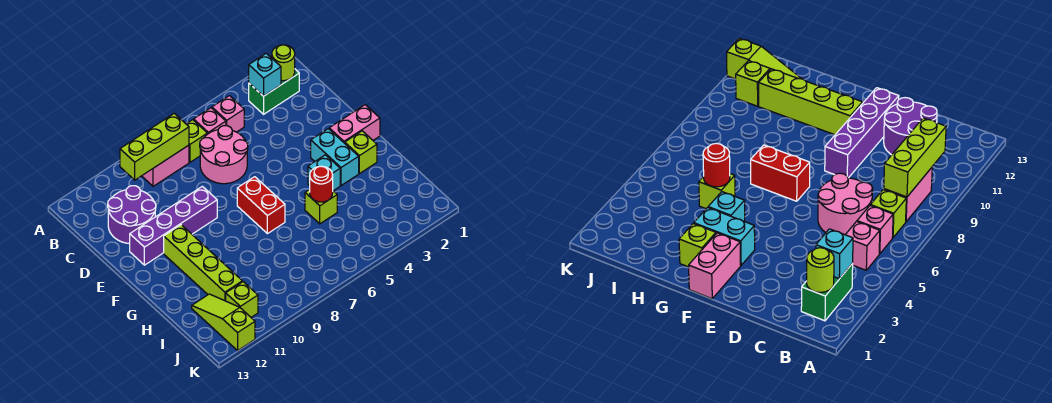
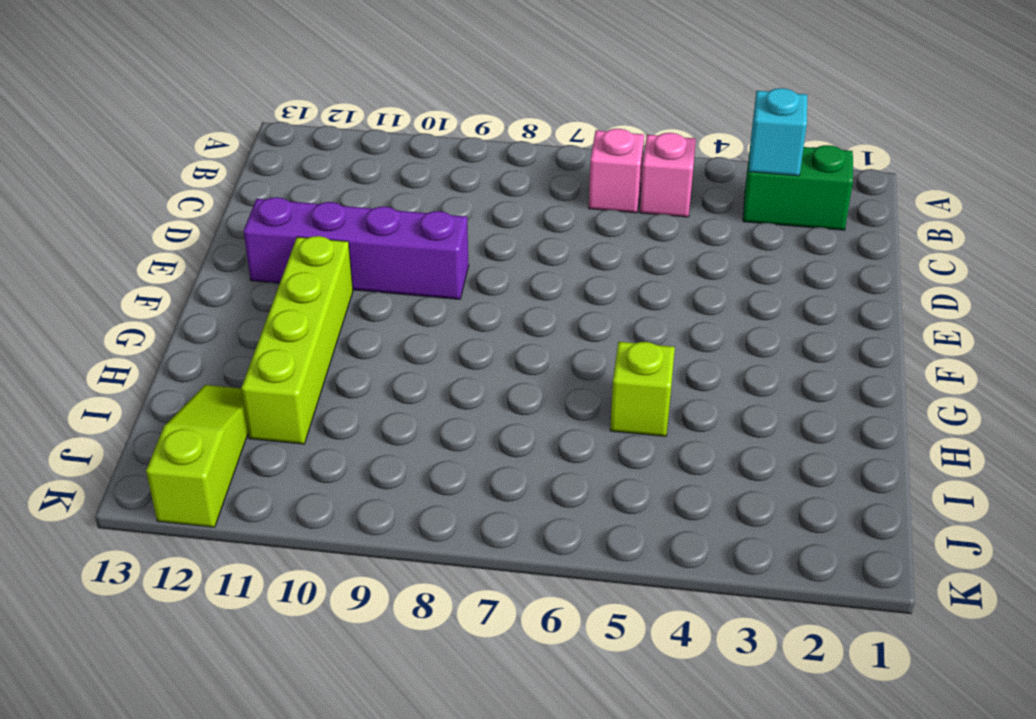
none -> lime 1x1 brick [187,120,207,162]
none -> pink 1x2 brick [142,145,189,186]
none -> pink 2x2 round brick [200,126,248,184]

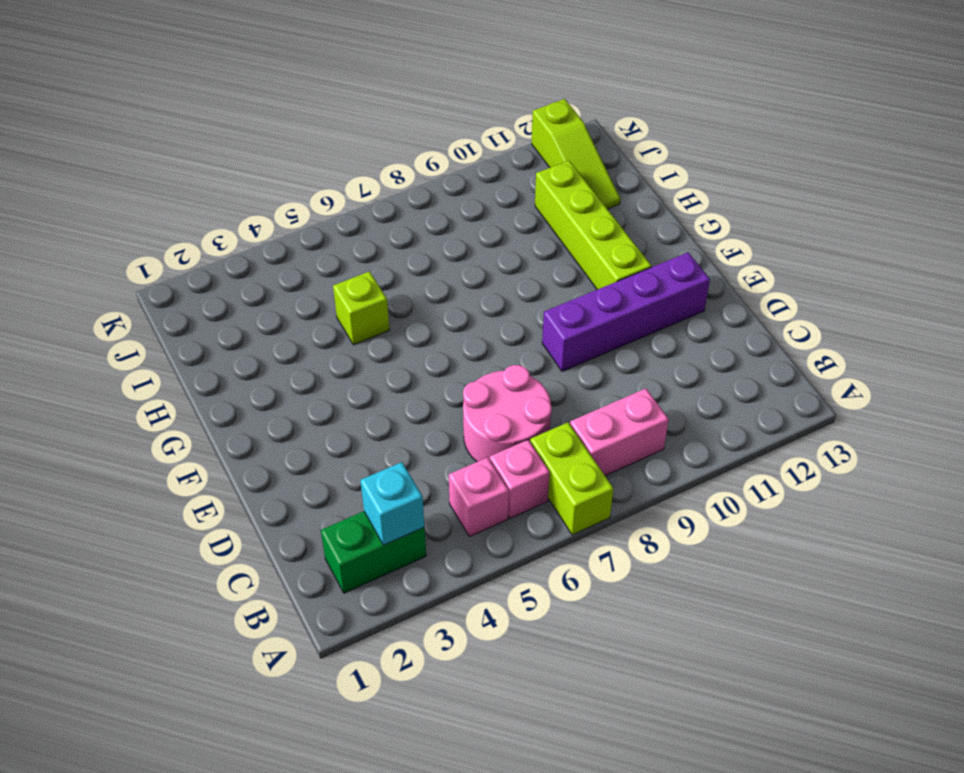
lime 1x2 brick [530,422,613,535] -> lime 1x1 brick [187,120,207,162]
none -> purple 2x2 round brick [108,186,156,244]
none -> pink 1x2 brick [329,105,380,143]
none -> cyan 1x2 brick [311,129,359,186]

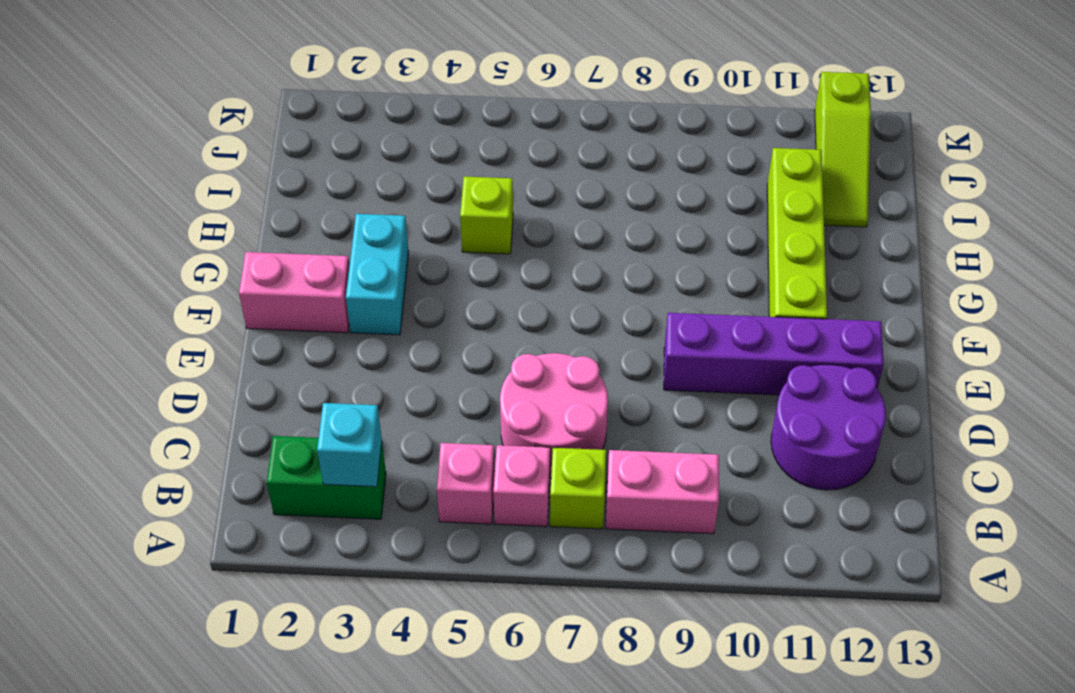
none -> red 1x2 brick [237,177,285,234]
none -> lime 1x1 brick [345,131,377,174]
none -> cyan 1x1 brick [308,155,340,191]

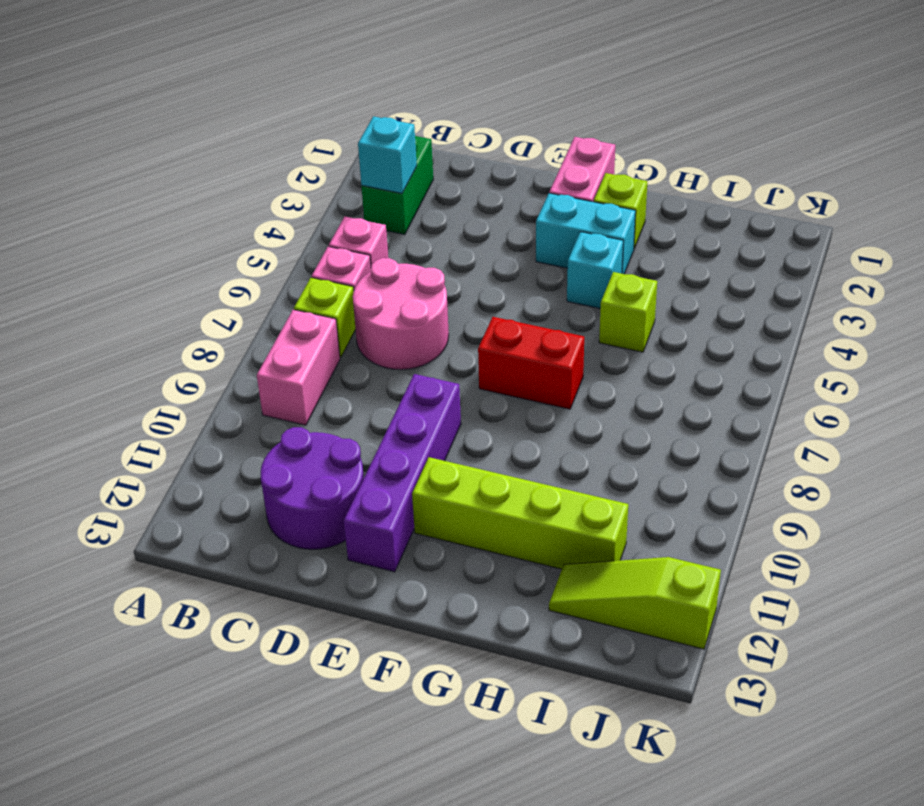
none -> lime 1x1 brick [226,282,258,317]
none -> lime 1x1 round brick [272,45,295,81]
none -> lime 1x3 brick [120,113,189,180]

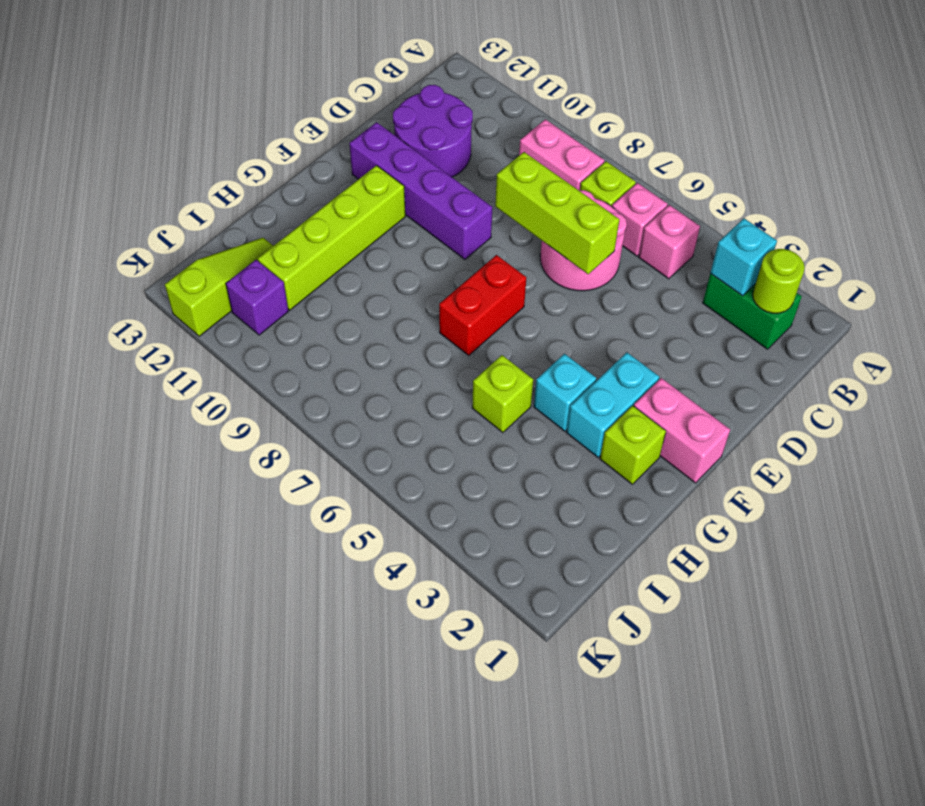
lime 1x3 brick [495,152,619,274] -> lime 1x3 brick moved to [120,113,189,180]
purple 1x1 brick [226,260,289,335] -> lime 1x1 brick [226,282,258,317]
none -> red 1x1 round brick [310,166,333,202]

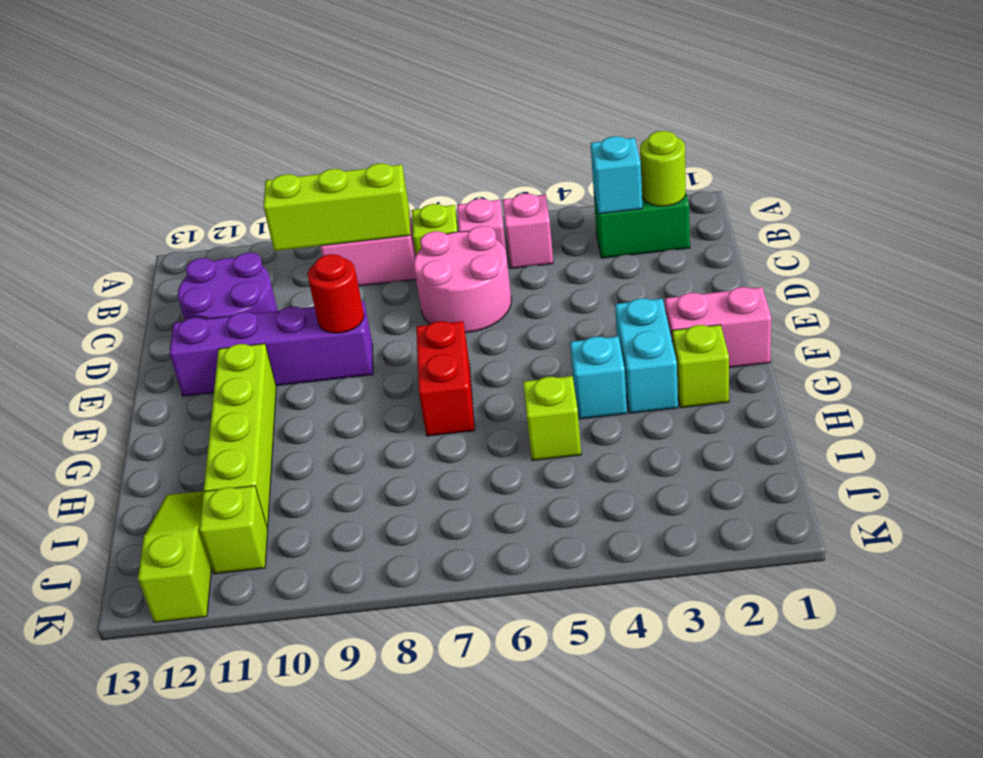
red 1x1 round brick [308,254,364,333] -> red 1x1 round brick moved to [310,166,333,202]

